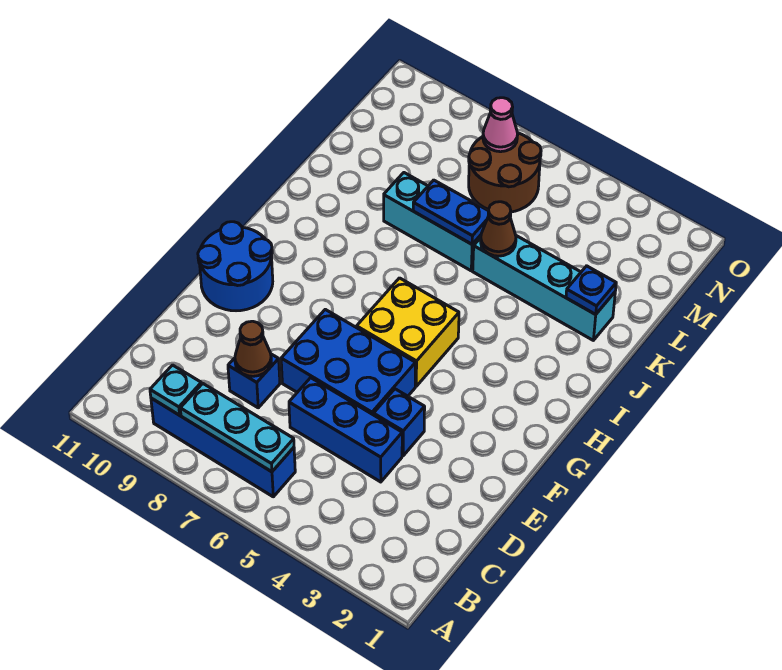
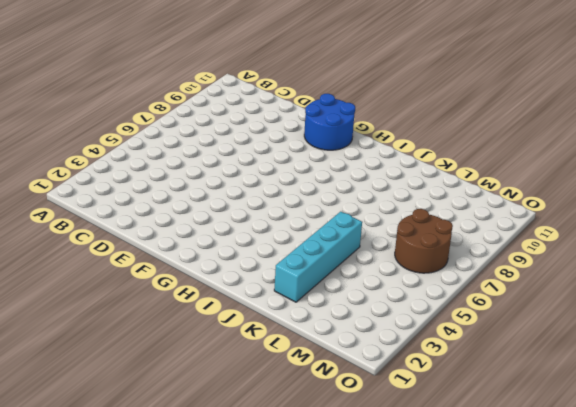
none -> blue 1x4 brick [151,398,295,497]
none -> blue 1x3 brick [289,378,402,482]
none -> blue 1x1 brick [228,354,280,408]

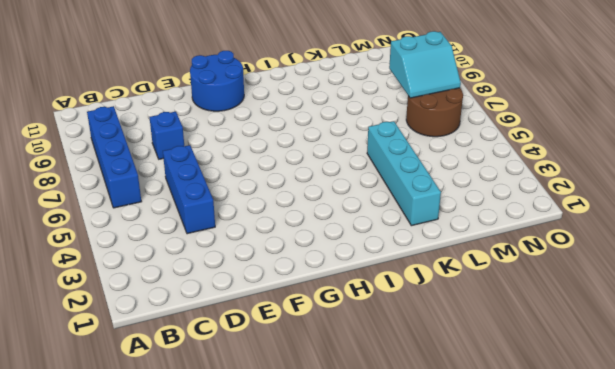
cyan 2x2 slope [389,31,461,98] -> pink 1x1 cone [483,98,518,152]
none -> blue 1x1 brick [374,389,425,456]
none -> blue 2x3 brick [281,309,416,415]
none -> yellow 2x2 brick [357,278,459,386]

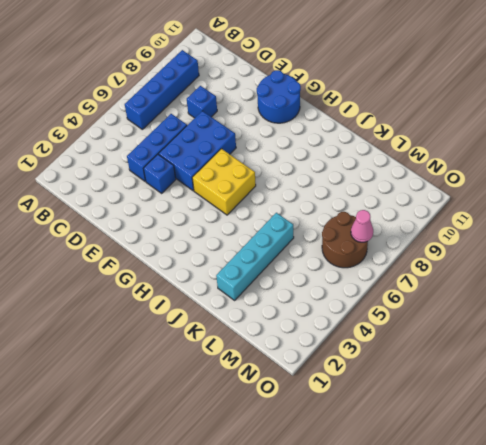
none -> cyan 1x3 brick [384,173,481,271]
none -> cyan 1x3 plate [180,384,294,472]
none -> cyan 1x1 plate [150,365,202,415]

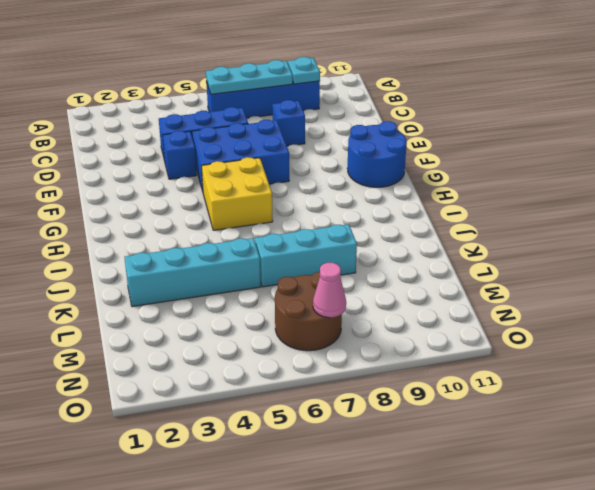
none -> brown 1x1 cone [235,321,271,376]
none -> blue 1x1 plate [566,266,616,314]
none -> brown 1x1 cone [481,202,516,256]

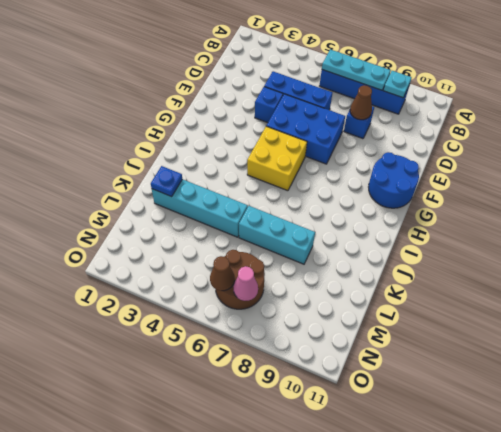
brown 1x1 cone [210,256,235,291] -> brown 1x1 cone moved to [481,202,516,256]
none -> blue 1x2 plate [413,180,488,244]

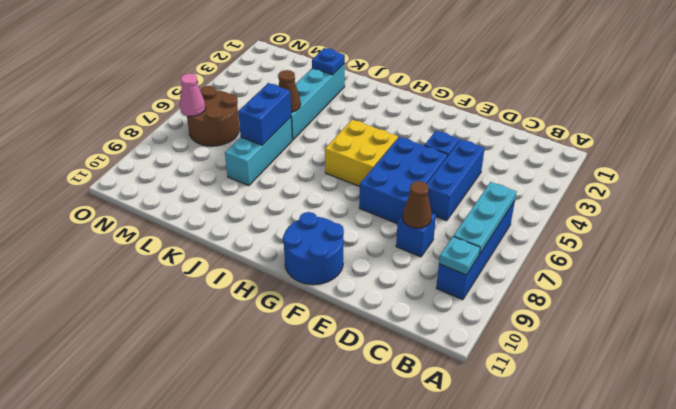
blue 1x2 brick [238,83,291,145] -> blue 1x2 plate [413,180,488,244]

